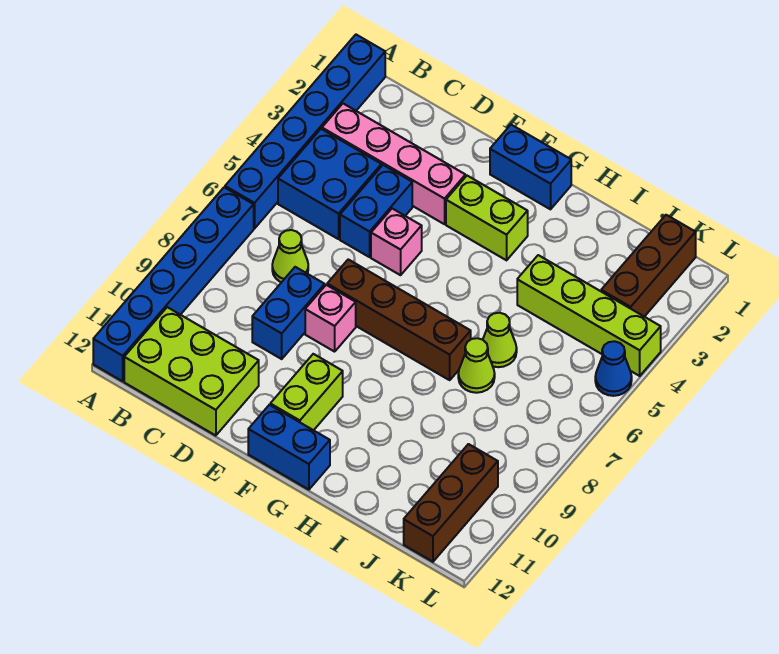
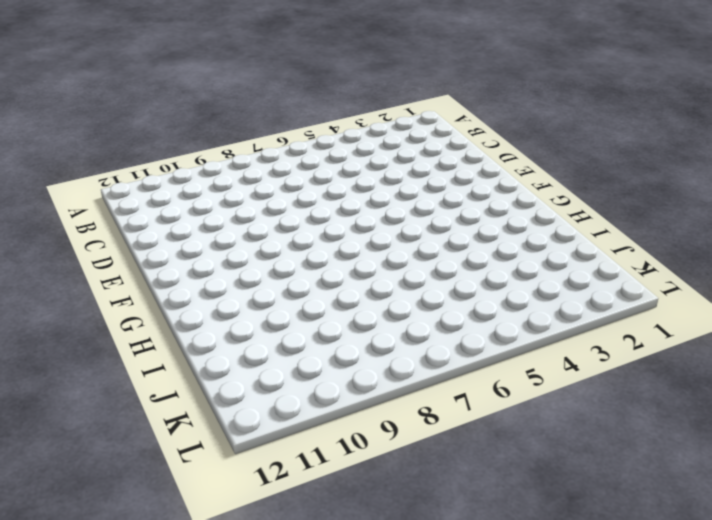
none -> blue 1x6 brick [225,35,385,229]
none -> blue 1x6 brick [93,187,254,381]
none -> pink 1x4 brick [322,104,465,224]

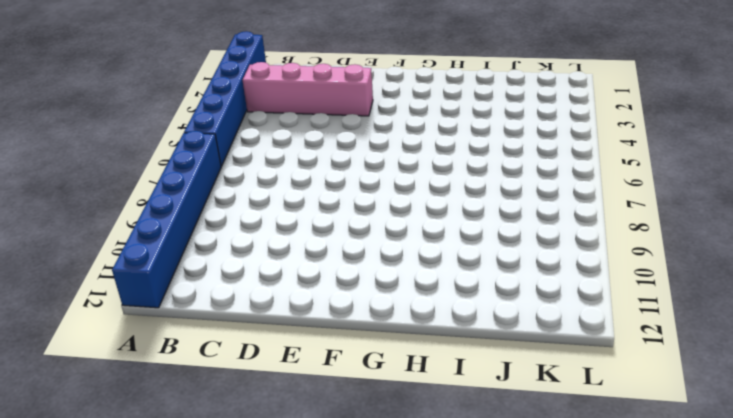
none -> blue 2x2 brick [278,129,381,239]
none -> lime 2x3 brick [124,307,259,436]
none -> lime 1x1 cone [272,230,308,282]

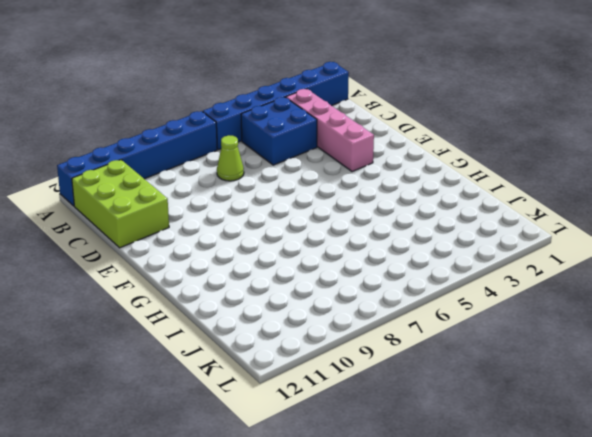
none -> blue 1x2 brick [340,165,412,257]
none -> blue 1x2 brick [252,267,325,359]
none -> pink 1x1 brick [371,209,422,275]

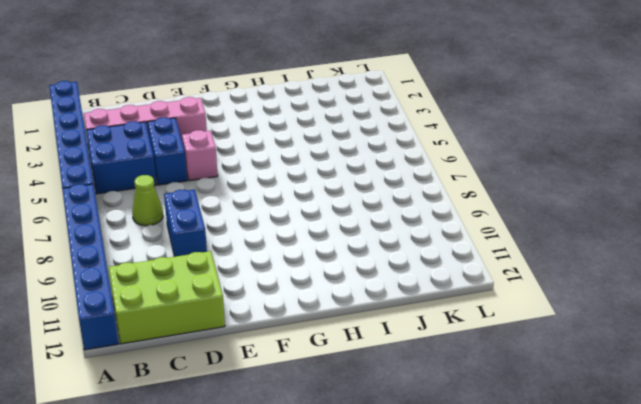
none -> brown 1x4 brick [327,259,471,380]
none -> pink 1x1 brick [305,285,356,352]
none -> blue 1x2 brick [490,125,571,209]

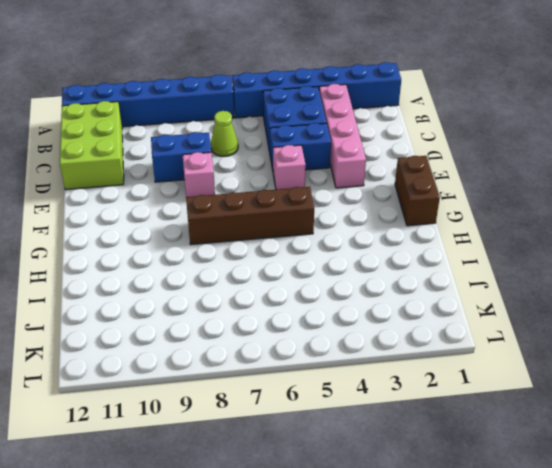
brown 1x2 brick [395,156,440,226] -> blue 1x2 brick [490,125,571,209]
brown 1x4 brick [186,187,314,245] -> brown 1x4 brick turned to [327,259,471,380]
none -> lime 1x2 brick [446,176,528,260]
none -> lime 1x2 brick [270,354,343,430]
none -> blue 1x2 brick [248,405,330,490]

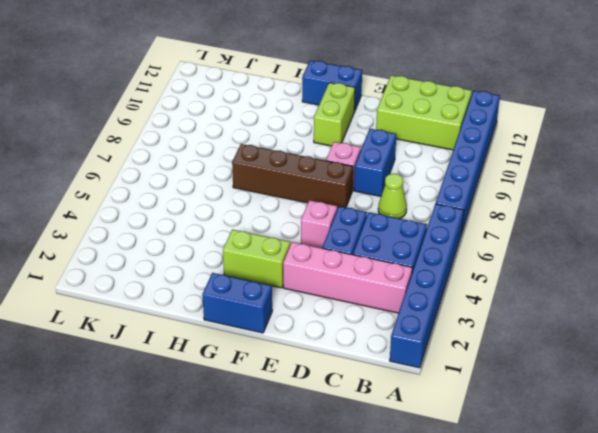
none -> lime 1x4 brick [517,255,661,376]
none -> lime 1x1 cone [483,313,517,367]
none -> lime 1x1 cone [458,338,495,393]

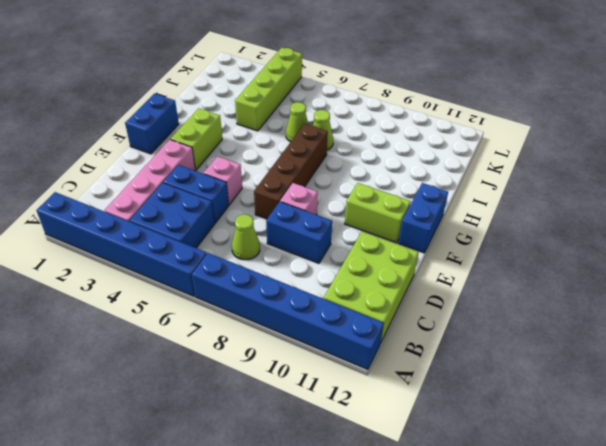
none -> brown 1x3 brick [601,215,696,317]
none -> brown 1x3 brick [404,444,498,562]
none -> blue 1x1 cone [595,341,632,396]

